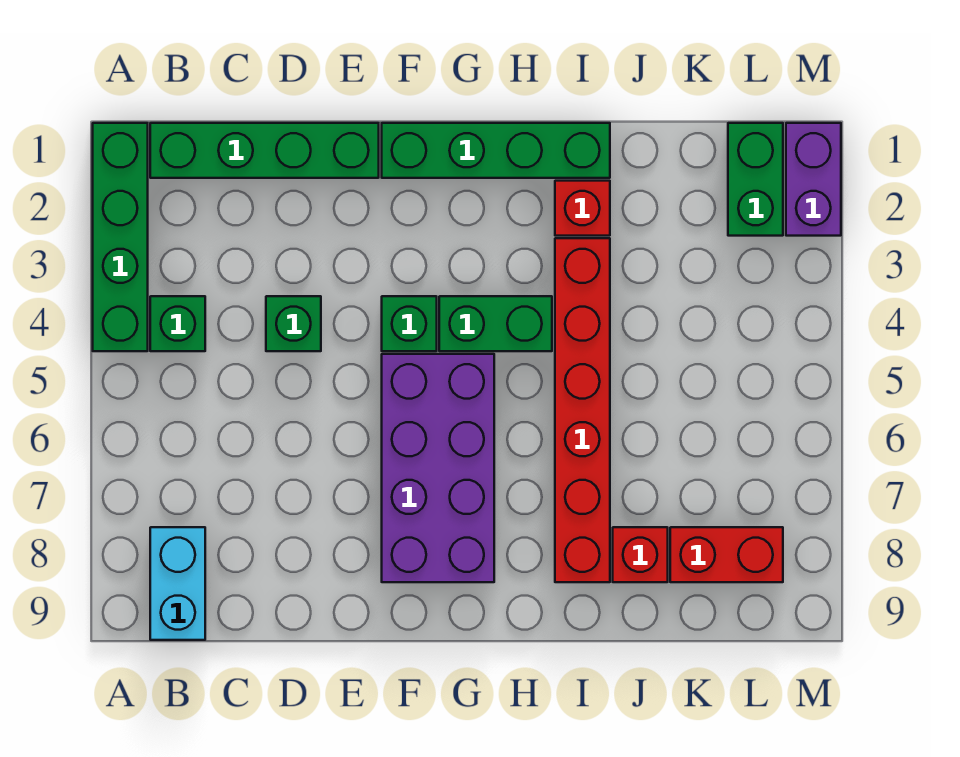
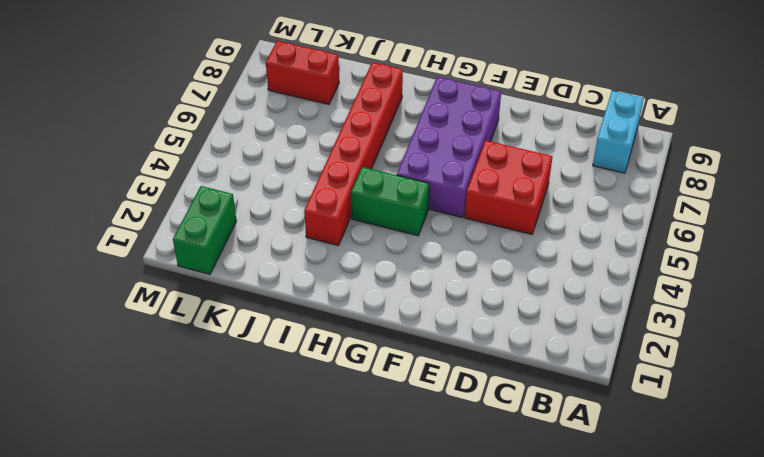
red 2x2 brick [465,140,553,234] -> none
none -> green 1x4 brick [93,123,148,351]
none -> green 1x4 brick [150,123,379,178]
none -> green 1x1 brick [150,296,205,351]

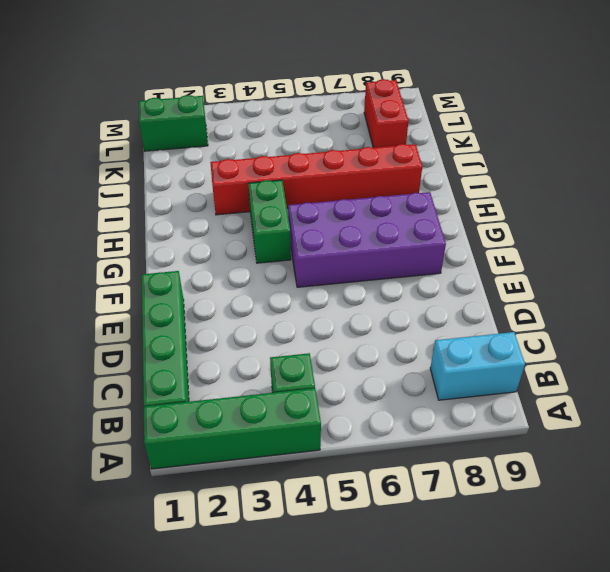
none -> green 1x1 brick [266,296,321,351]
none -> green 1x4 brick [382,123,610,178]
none -> green 1x1 brick [382,296,437,351]

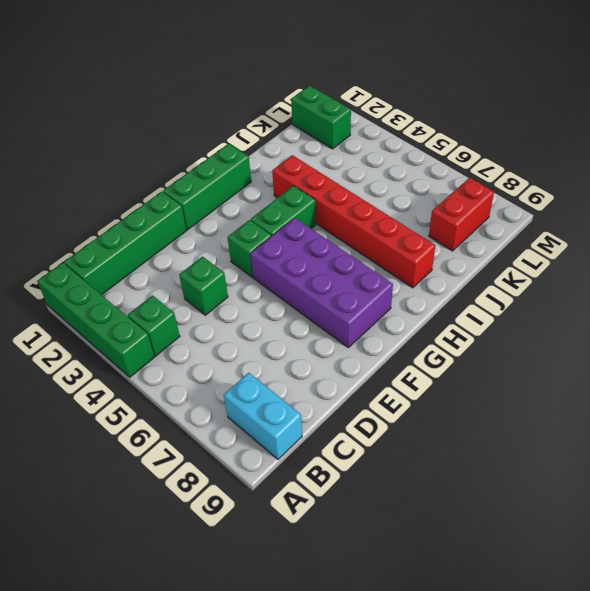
green 1x3 brick [163,144,251,230] -> green 1x4 brick [382,123,610,178]
none -> red 1x1 brick [555,181,610,236]
none -> red 1x1 brick [613,527,668,582]
none -> purple 1x2 brick [786,123,841,236]

